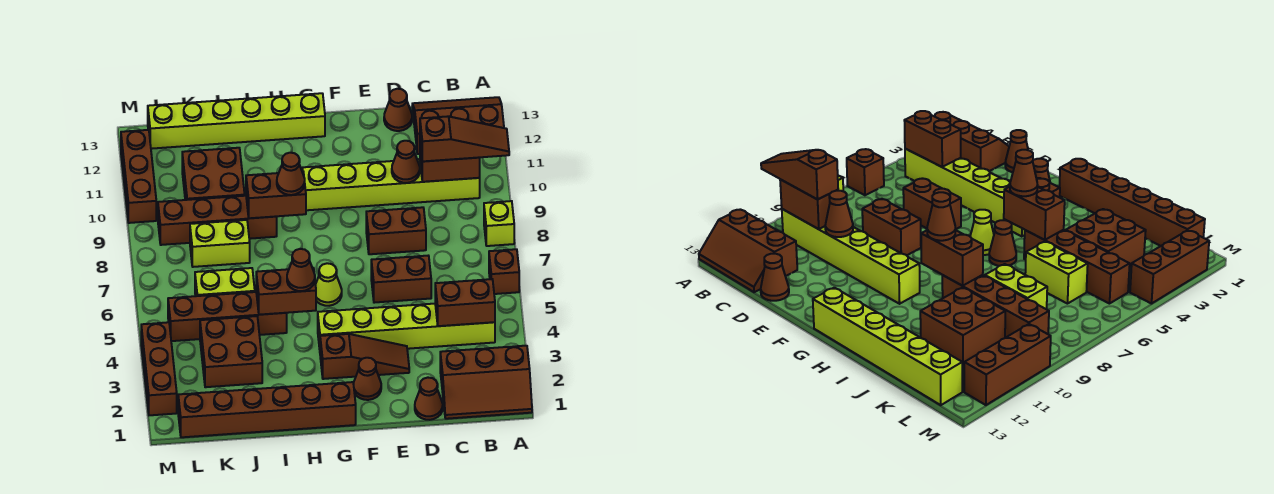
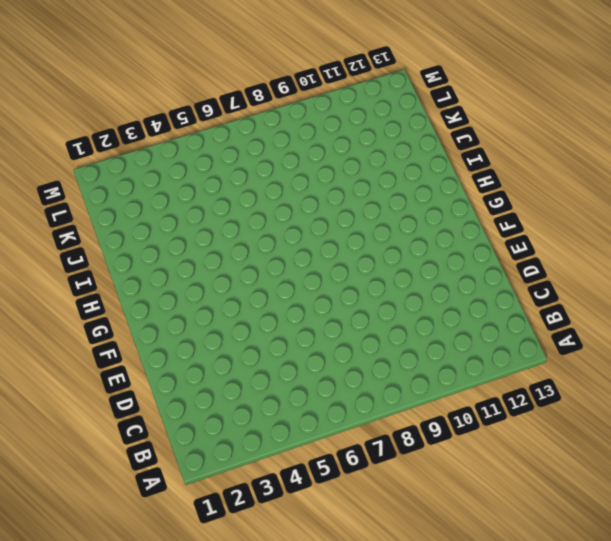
none -> brown 2x3 slope [440,346,532,419]
none -> brown 1x1 brick [489,249,519,294]
none -> lime 1x1 brick [484,201,514,246]
none -> brown 2x3 slope [412,97,504,154]

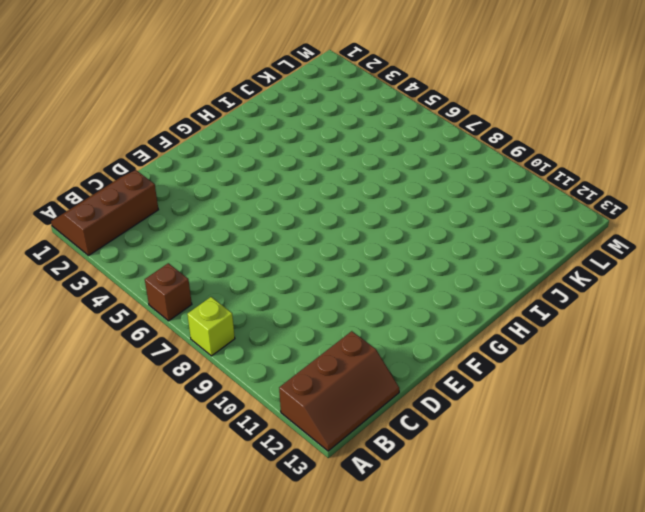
none -> lime 1x6 brick [318,304,495,349]
none -> lime 1x6 brick [302,159,480,210]
none -> brown 1x1 cone [415,378,443,420]
none -> brown 1x2 brick [371,256,431,303]

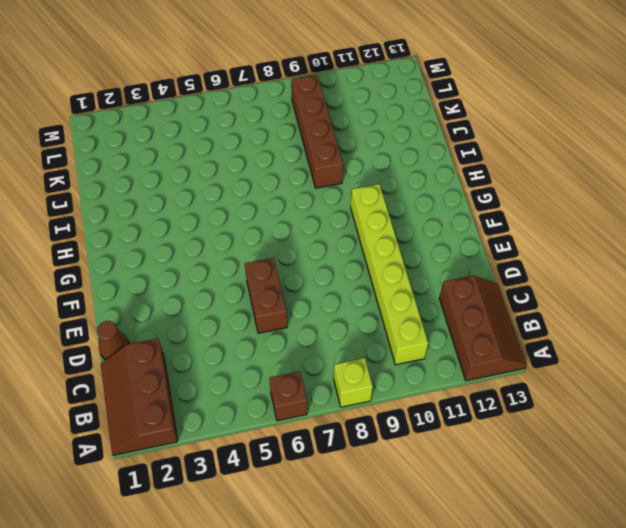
none -> lime 1x6 brick [318,304,495,349]
none -> brown 1x2 brick [366,207,426,254]
none -> brown 1x1 cone [384,89,412,131]
none -> brown 1x3 slope [320,334,409,379]

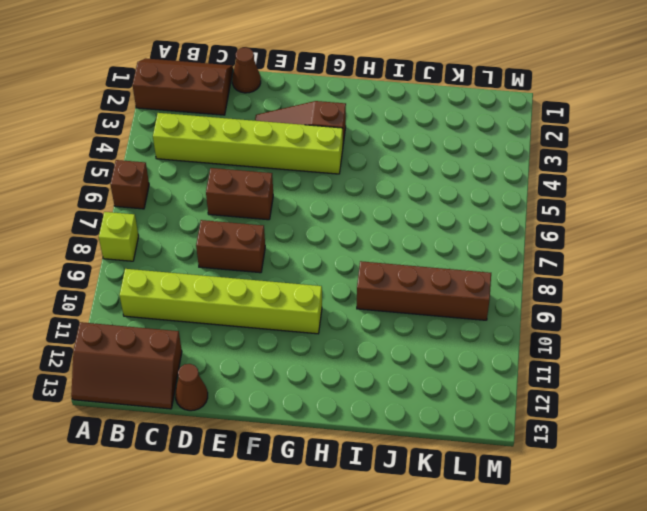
none -> brown 1x1 cone [354,358,381,400]
none -> brown 1x6 brick [178,382,356,437]
none -> lime 1x1 cone [316,263,342,306]
none -> lime 1x6 brick [148,93,325,149]

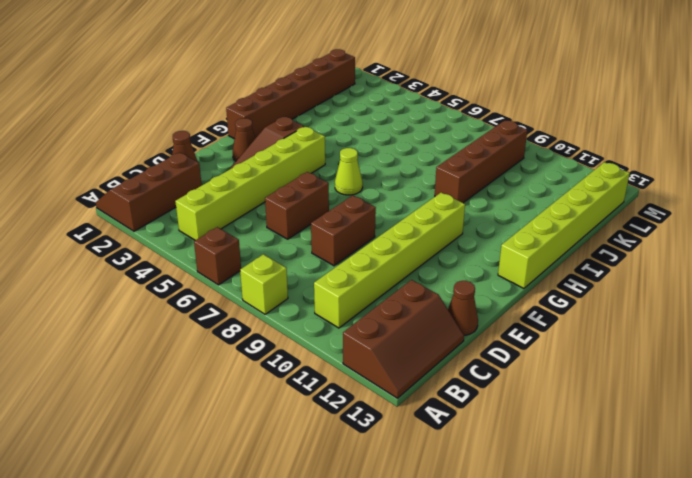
none -> brown 1x1 cone [989,220,1016,266]
none -> brown 1x4 brick [168,292,287,341]
none -> brown 2x2 brick [200,316,262,387]
none -> lime 1x2 brick [195,268,255,296]

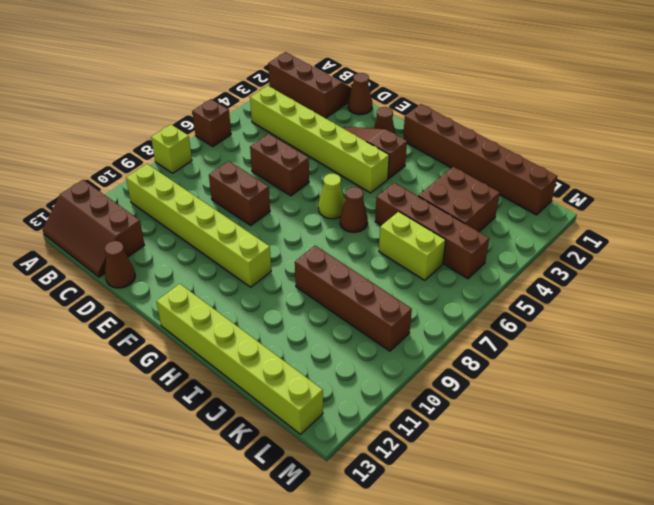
none -> lime 1x2 brick [190,220,250,267]
none -> brown 2x2 brick [182,148,245,200]
none -> brown 1x3 brick [141,322,177,415]
none -> brown 1x3 brick [121,130,156,223]

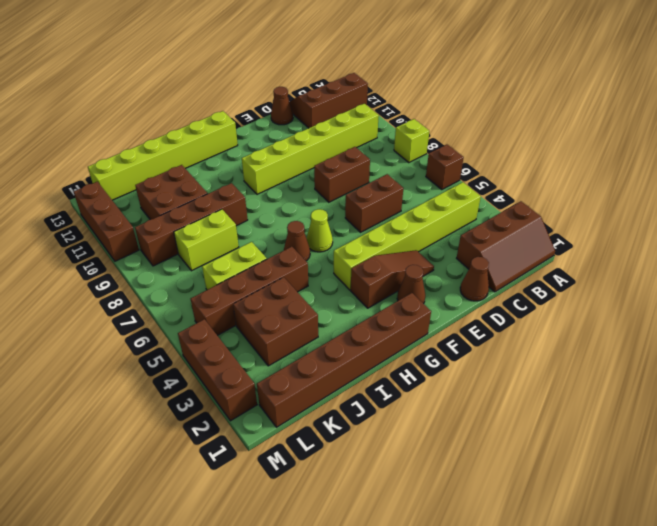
none -> brown 1x2 brick [435,279,495,326]
none -> brown 1x2 brick [420,144,480,182]
none -> brown 1x1 cone [392,141,420,183]
none -> brown 1x2 brick [256,268,316,315]

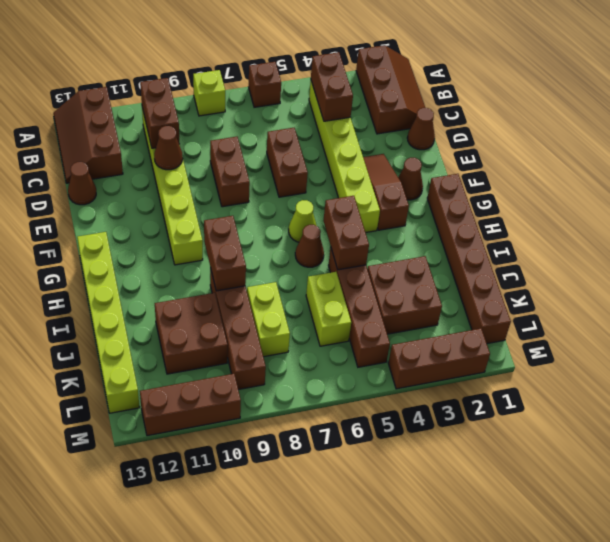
none -> brown 1x3 slope [420,116,509,161]
none -> brown 1x1 cone [287,249,315,291]
none -> brown 1x1 cone [277,153,305,195]

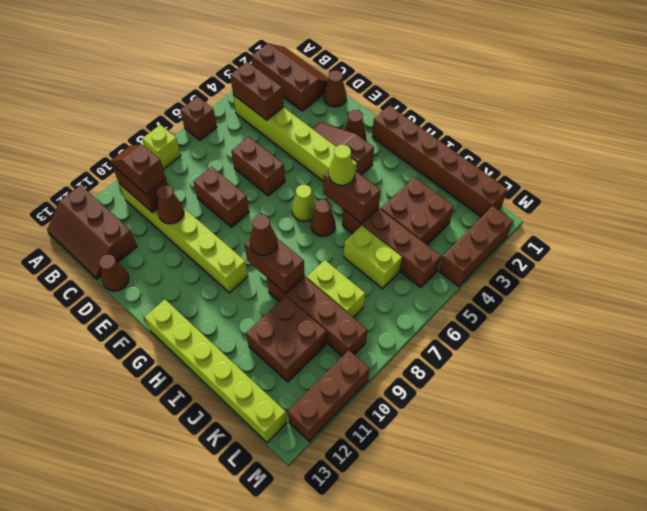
brown 1x2 slope [110,144,166,195] -> brown 1x3 slope [420,116,509,161]
lime 1x1 cone [329,145,355,185] -> brown 1x1 cone [287,249,315,291]

